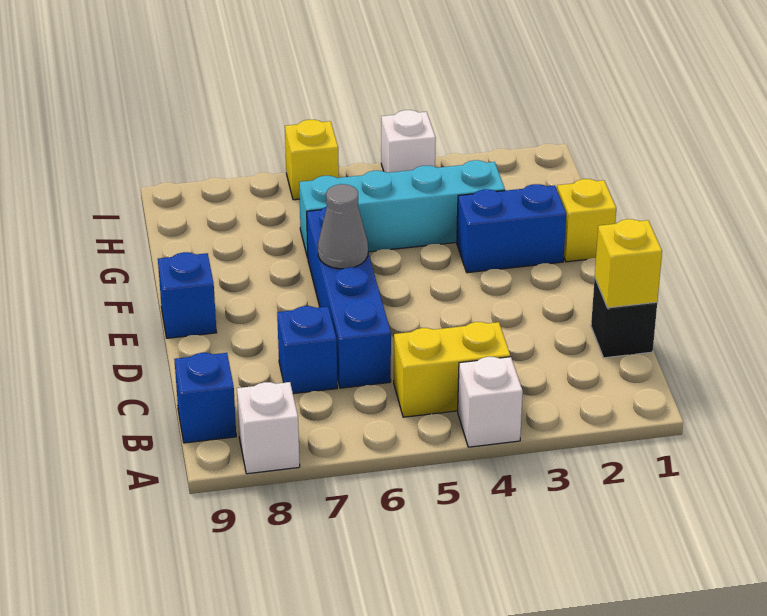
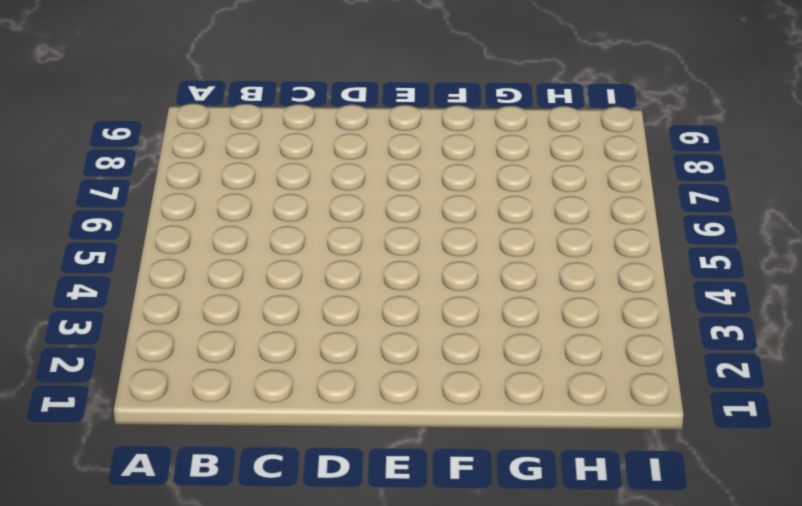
none -> white 1x1 brick [458,357,523,447]
none -> white 1x1 brick [237,382,300,474]
none -> yellow 1x2 brick [394,322,510,417]

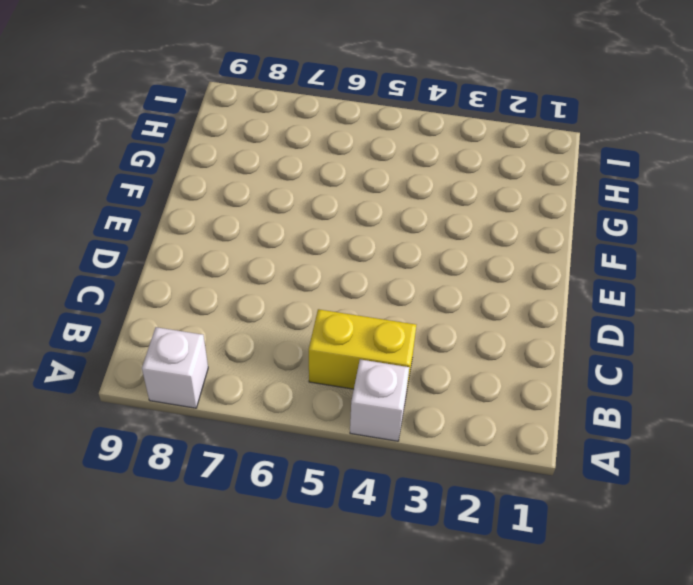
none -> blue 1x1 brick [174,353,236,443]
none -> black 1x1 brick [591,279,657,358]
none -> blue 1x4 brick [307,207,391,388]

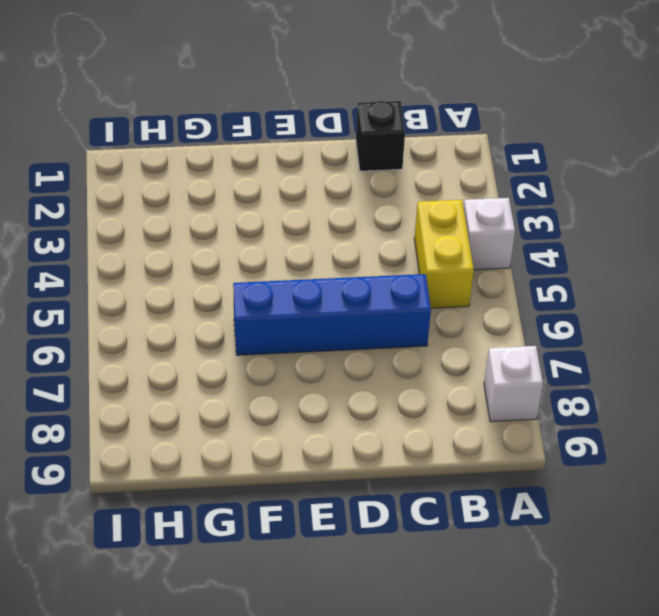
none -> blue 1x1 brick [174,353,236,443]
none -> blue 1x1 brick [277,306,337,394]
none -> blue 1x1 brick [158,252,217,338]

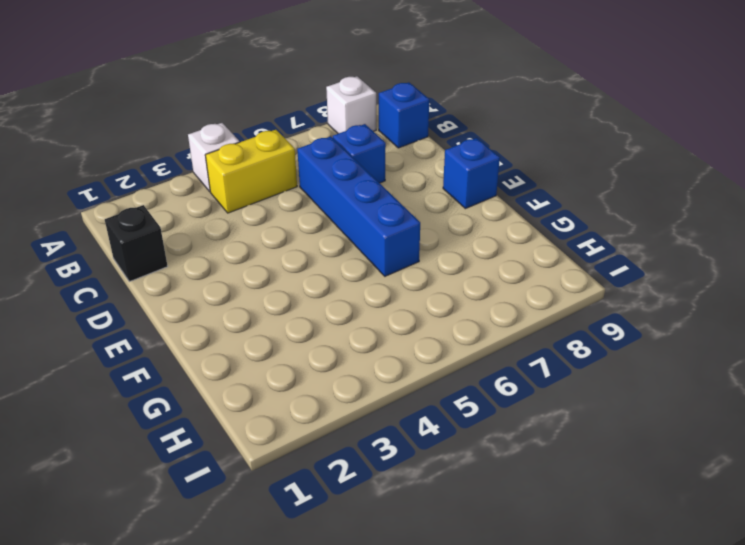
none -> yellow 1x1 brick [557,179,616,262]
none -> blue 1x2 brick [457,184,566,273]
none -> cyan 1x4 brick [299,160,505,258]

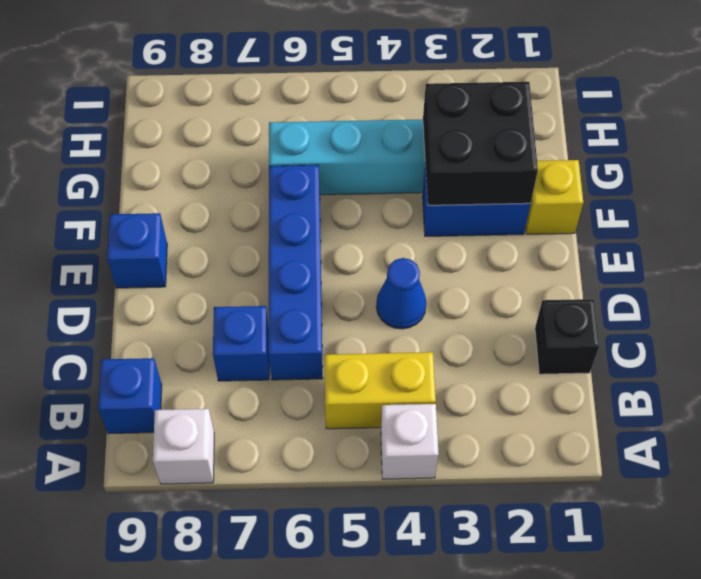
blue 1x1 cone [376,258,426,329] -> none
black 2x2 brick [423,82,538,205] -> none
none -> white 1x1 brick [381,110,436,173]
none -> yellow 1x1 brick [285,120,339,200]
none -> yellow 1x1 brick [595,219,662,308]

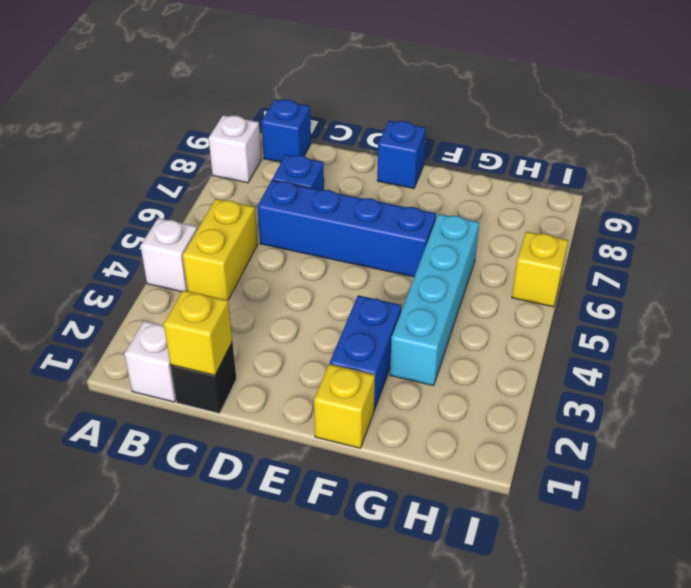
white 1x1 brick [124,321,176,402] -> white 1x1 brick moved to [381,110,436,173]
none -> grey 1x1 cone [318,184,368,269]

